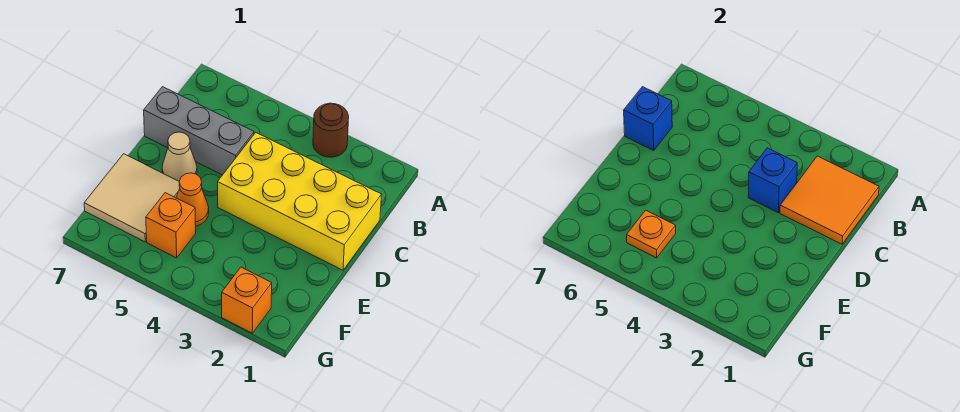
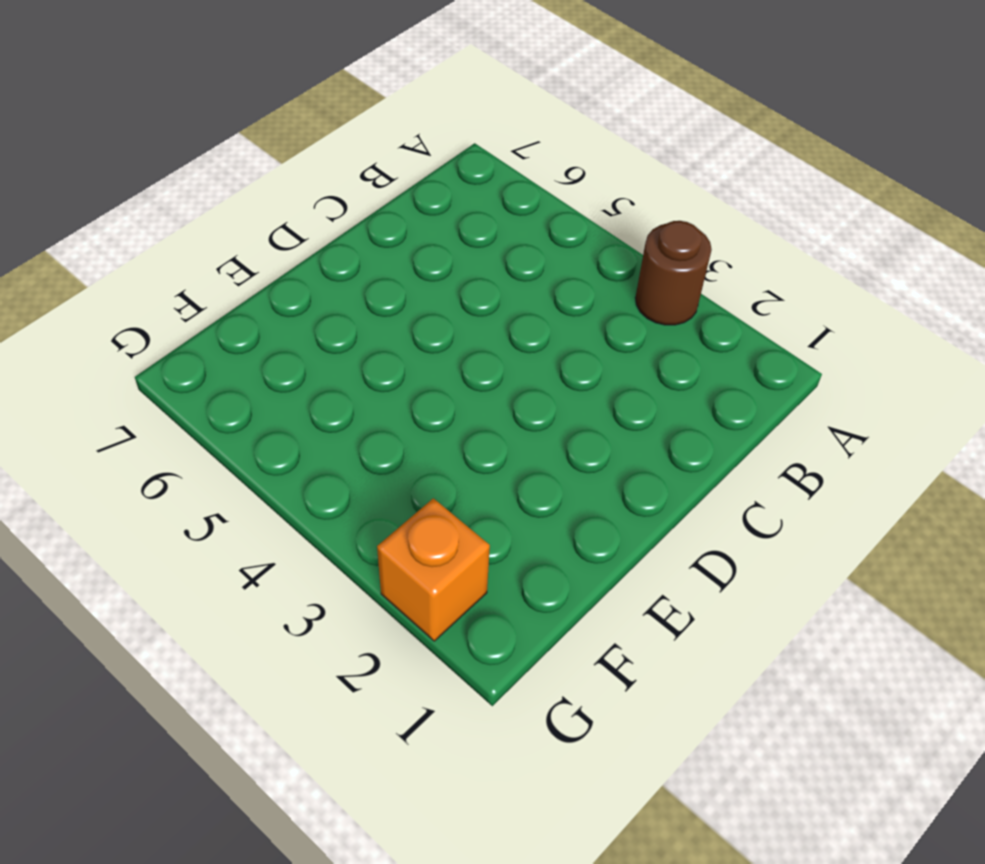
none -> yellow 2x4 brick [218,133,382,270]
none -> grey 1x3 brick [144,87,254,175]
none -> tan 1x1 cone [162,132,197,181]

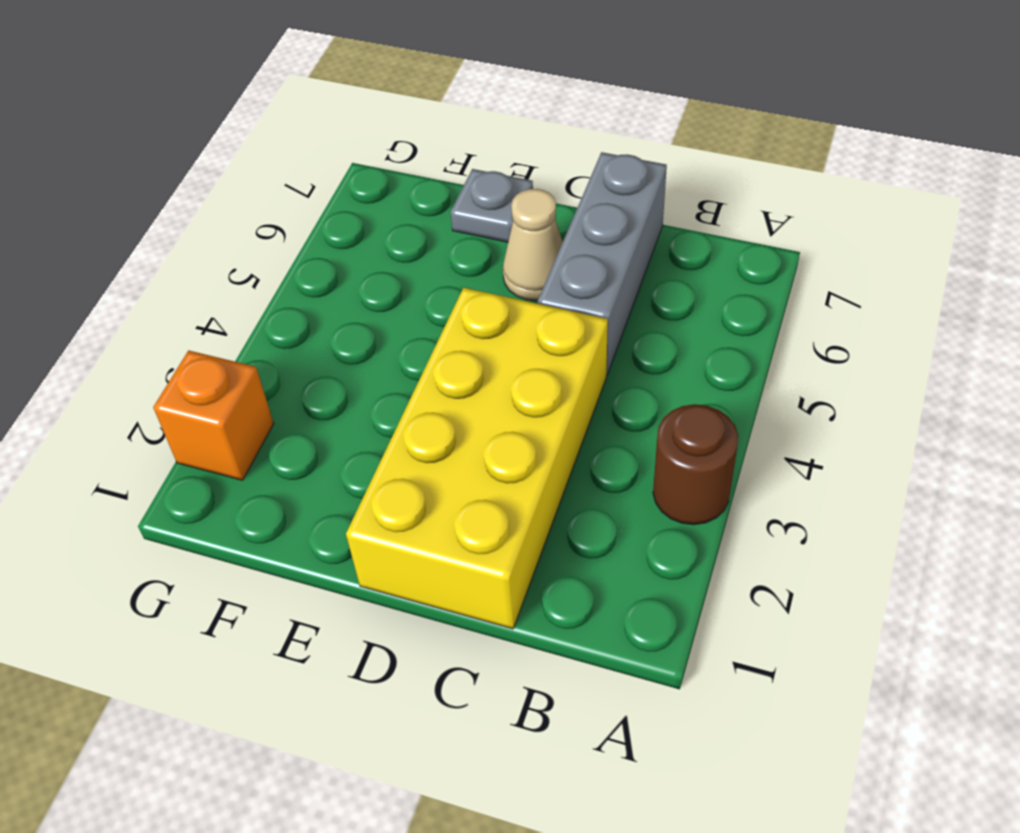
grey 1x1 plate [451,169,533,242] -> tan 2x2 tile [84,154,180,242]
none -> orange 1x1 cone [176,173,209,226]
none -> orange 1x1 brick [146,193,196,258]
none -> orange 2x2 tile [780,156,879,244]

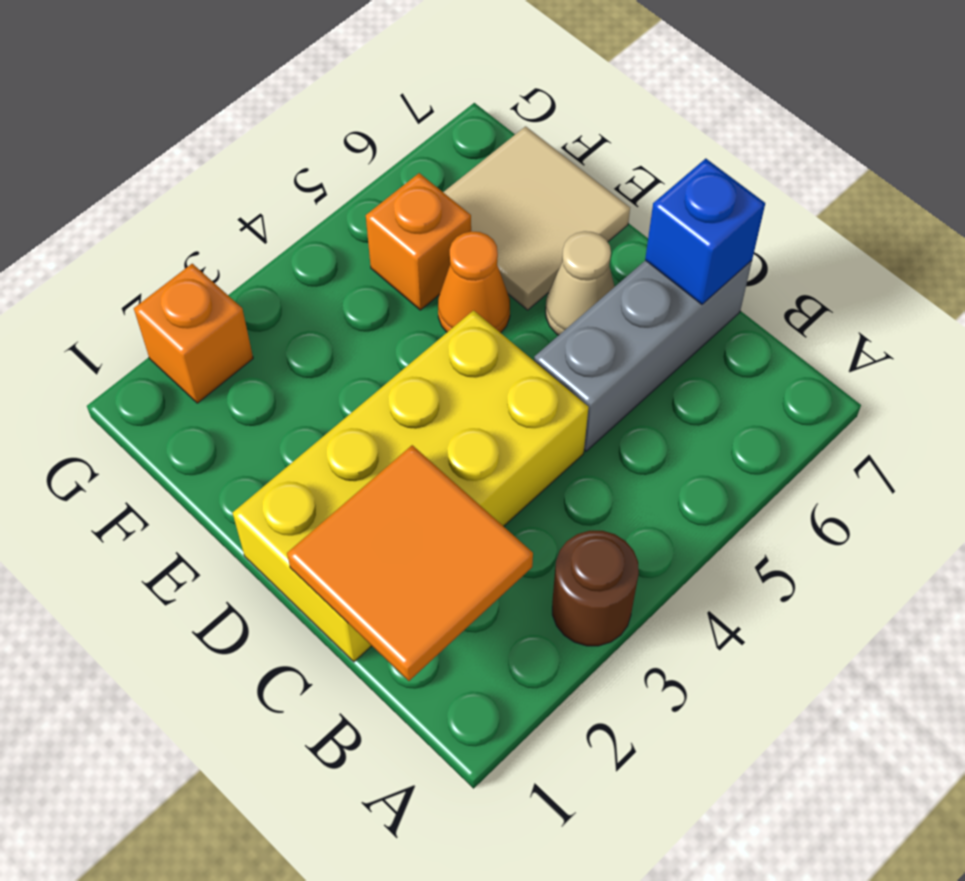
none -> blue 1x1 brick [748,148,797,212]
none -> orange 1x1 plate [627,210,676,258]

